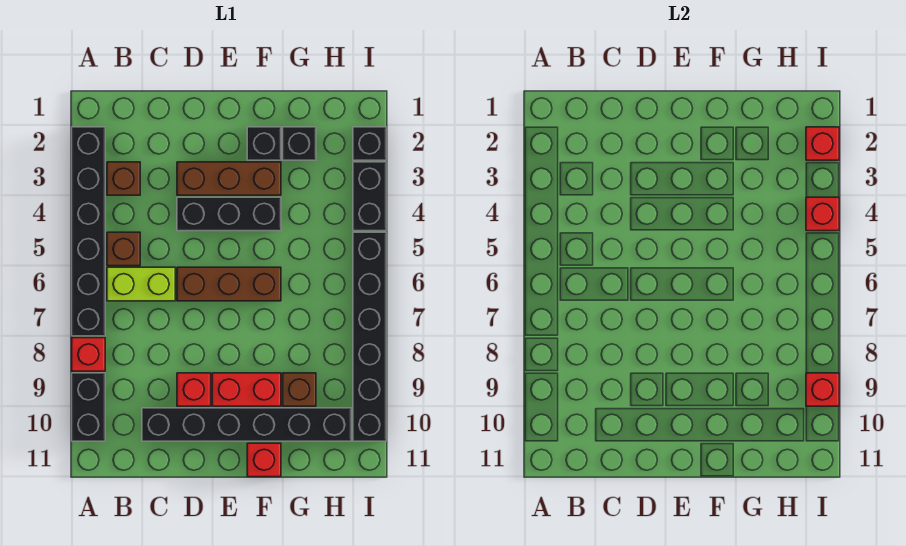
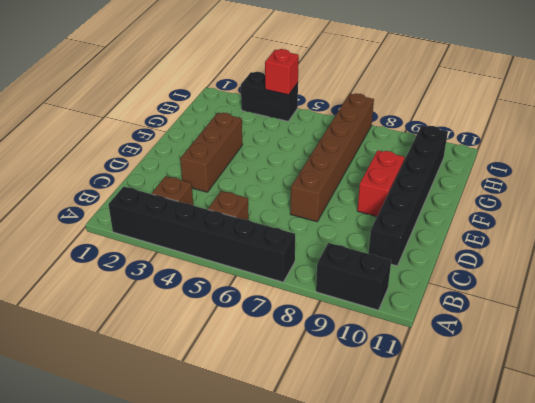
brown 1x6 brick [290,93,374,222] -> black 1x6 brick [353,232,386,441]
none -> red 1x1 brick [72,338,105,371]
none -> lime 1x2 brick [107,267,175,301]
none -> black 1x3 brick [177,197,281,231]

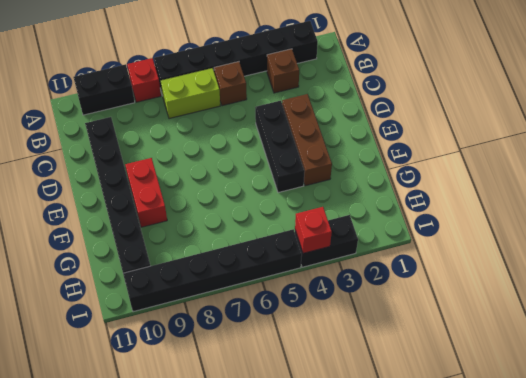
lime 1x2 brick [160,68,220,119] -> lime 1x2 brick turned to [107,267,175,301]
none -> brown 1x3 brick [177,267,281,301]
none -> red 1x1 brick [177,373,211,406]
none -> black 1x1 brick [247,127,281,160]

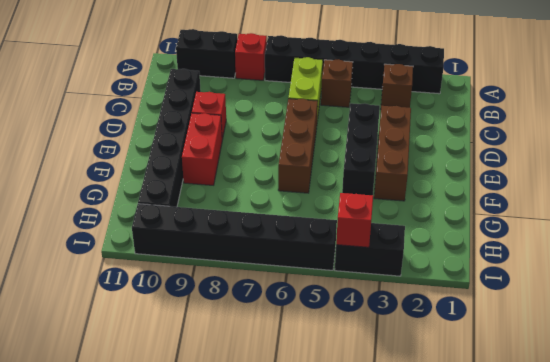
none -> black 1x1 brick [247,127,281,160]
none -> red 1x1 brick [247,443,281,477]
none -> black 1x1 brick [283,127,316,160]

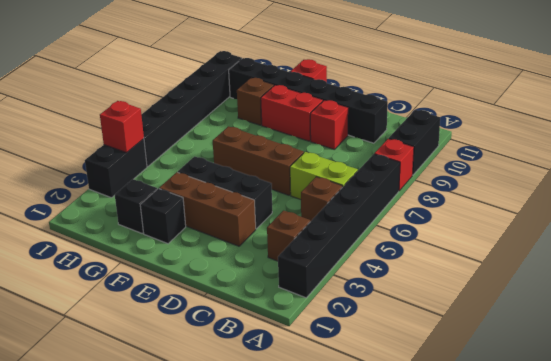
none -> black 1x1 brick [353,127,386,160]
none -> red 1x1 brick [806,127,839,160]
none -> red 1x1 brick [806,373,839,406]

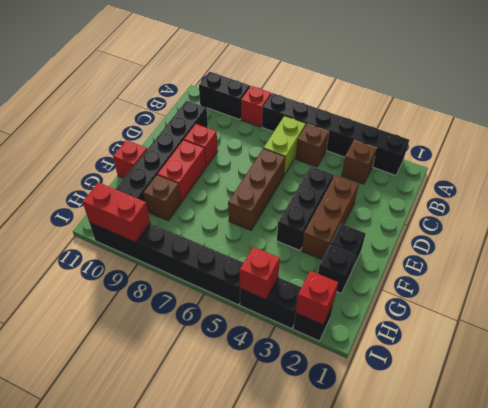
red 1x2 brick [83,182,150,242] -> red 1x1 brick [806,373,839,406]

